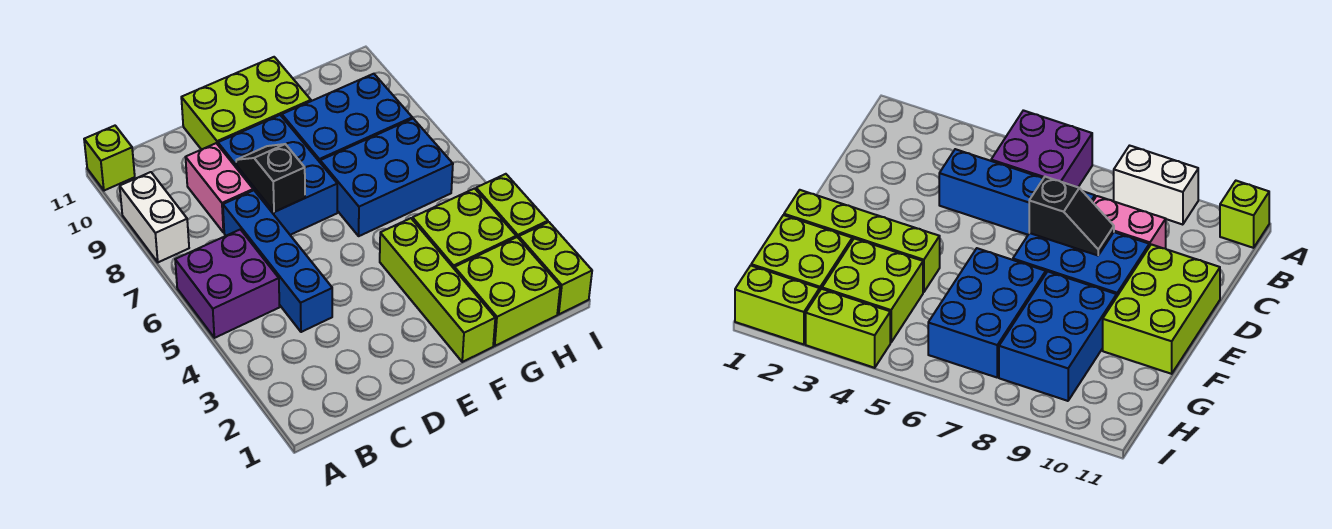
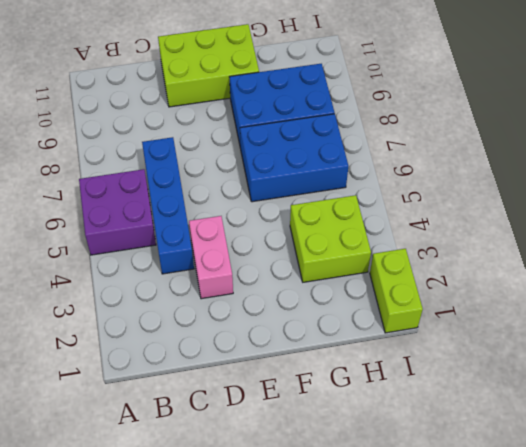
pink 1x2 brick [189,216,233,299] -> pink 1x2 brick moved to [186,143,253,233]
none -> white 1x2 brick [120,172,189,262]
none -> lime 1x1 brick [84,126,135,191]
none -> blue 2x3 brick [218,115,337,235]

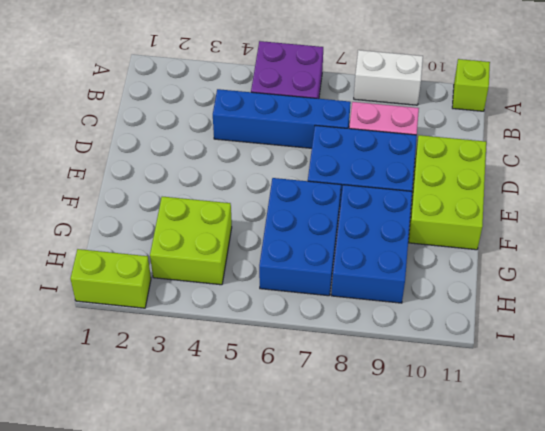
none -> lime 1x4 brick [380,218,495,362]
none -> lime 2x2 brick [455,237,560,346]
none -> lime 1x2 brick [476,174,548,238]

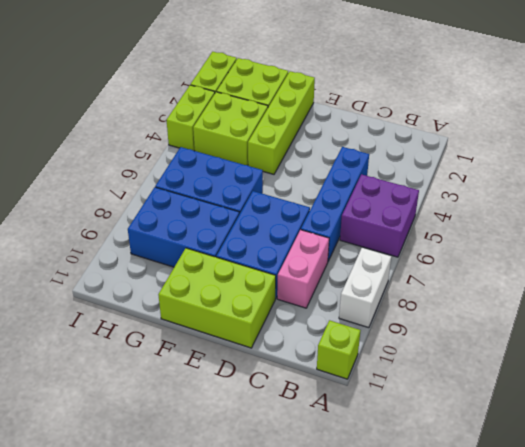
none -> black 1x2 slope [236,144,305,212]

